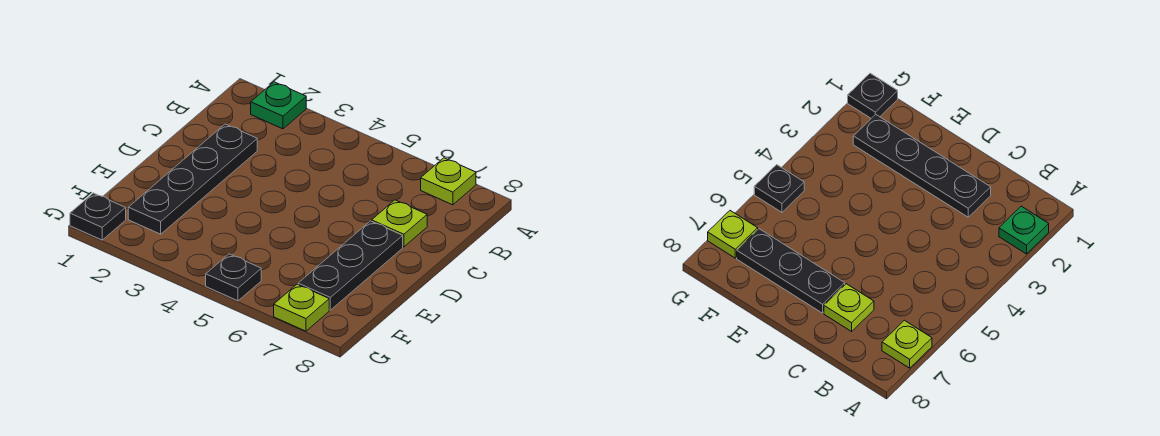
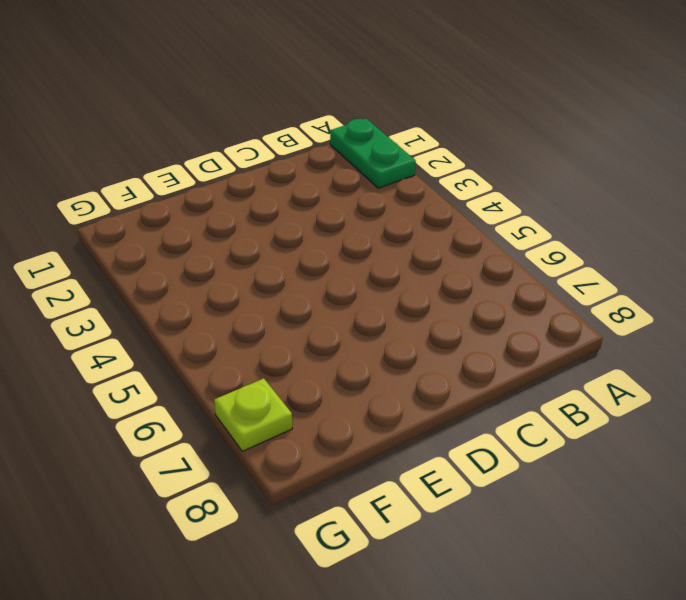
green 1x2 plate [330,119,416,188] -> green 1x1 plate [251,82,306,129]
none -> lime 1x1 plate [421,158,476,205]
none -> black 1x4 plate [128,124,257,234]

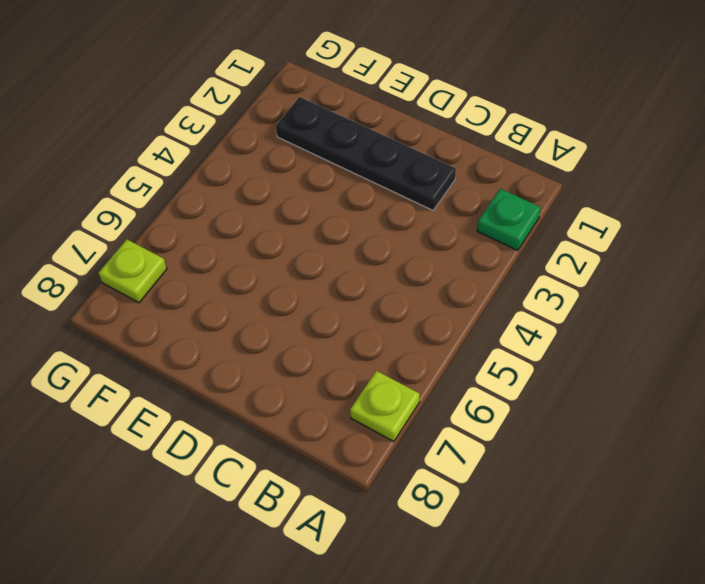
none -> lime 1x1 plate [372,200,427,247]
none -> black 1x3 plate [298,221,403,310]

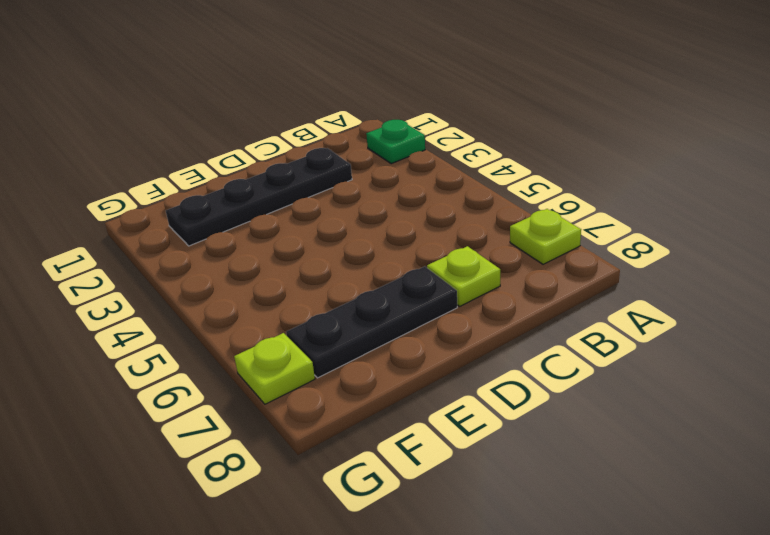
none -> black 1x1 plate [70,193,126,240]
none -> black 1x1 plate [206,254,261,301]

